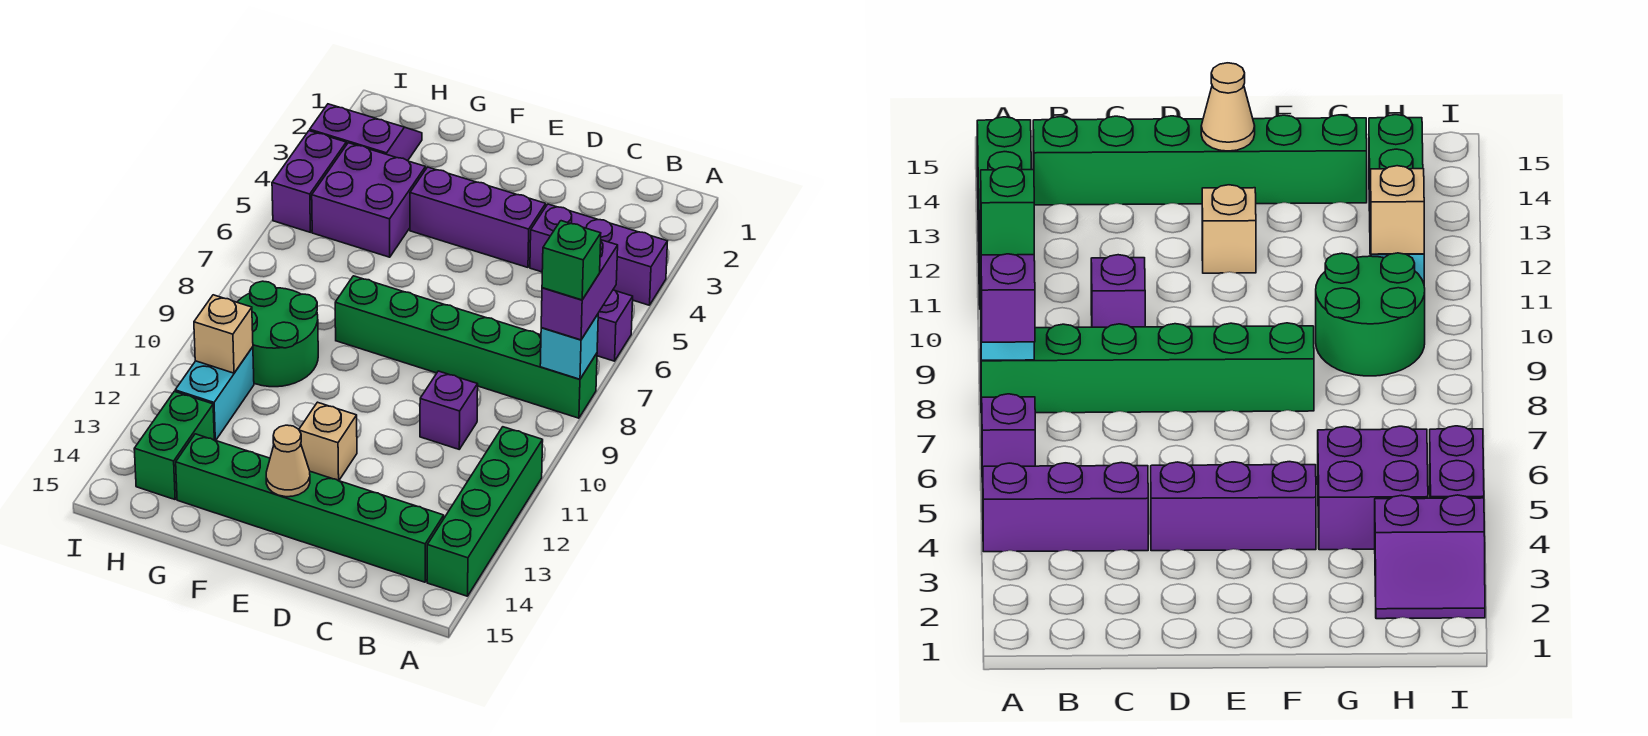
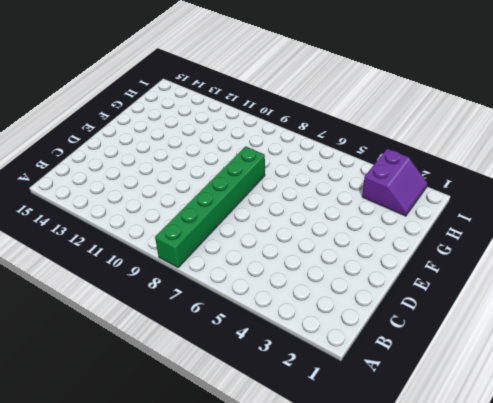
none -> purple 1x3 brick [530,204,667,305]
none -> purple 1x1 brick [597,290,633,361]
none -> green 1x4 brick [427,427,543,596]

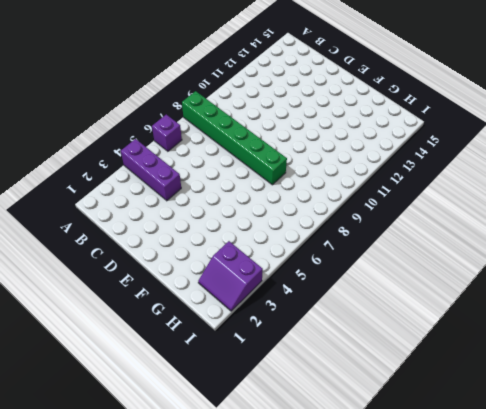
none -> green 1x4 brick [427,427,543,596]
none -> green 1x6 brick [176,434,444,582]
none -> purple 1x1 brick [420,371,478,449]

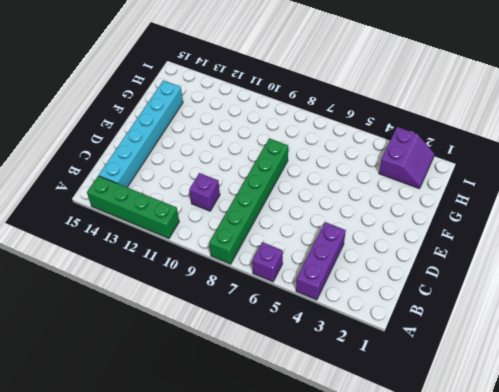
cyan 1x6 brick [99,80,183,187] -> green 1x6 brick [176,434,444,582]
none -> purple 1x3 brick [410,167,546,267]
none -> tan 1x1 brick [299,402,357,481]
none -> purple 2x2 brick [312,143,426,257]

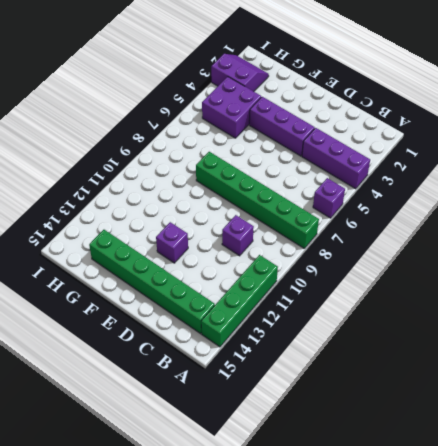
purple 1x1 brick [156,222,188,263] -> tan 1x1 brick [299,402,357,481]
none -> green 2x2 round brick [237,281,318,387]
none -> cyan 1x2 brick [175,347,254,440]
none -> green 1x2 brick [134,391,214,499]

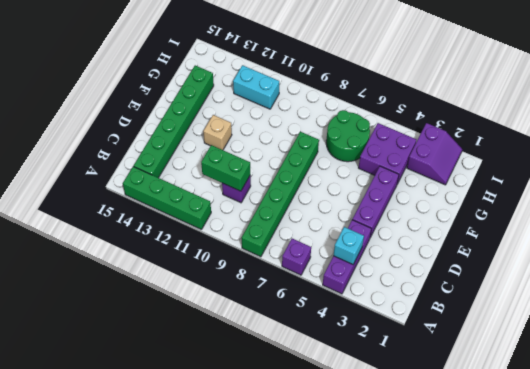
cyan 1x1 brick [333,227,364,264] -> cyan 1x1 brick moved to [540,314,598,379]
green 1x2 brick [201,145,250,191] -> green 1x2 brick moved to [134,391,214,499]
green 2x2 round brick [326,110,370,162] -> green 2x2 round brick moved to [237,281,318,387]
none -> purple 1x2 brick [272,131,346,232]
none -> tan 1x1 cone [266,425,310,497]
none -> tan 1x1 brick [194,295,253,373]

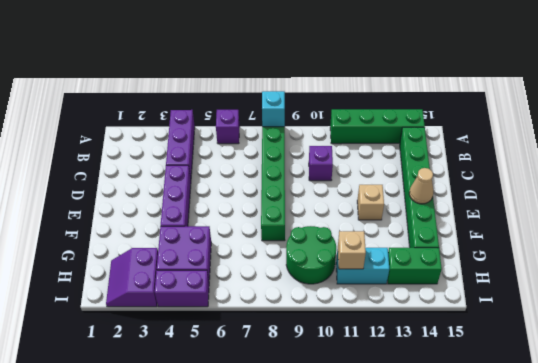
none -> purple 1x2 brick [541,240,618,340]
none -> green 1x1 brick [542,221,601,300]

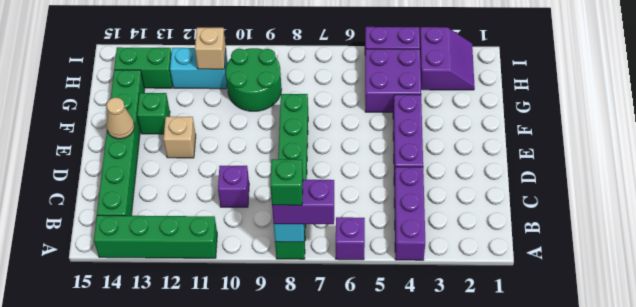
green 1x1 brick [137,93,170,134] -> none

